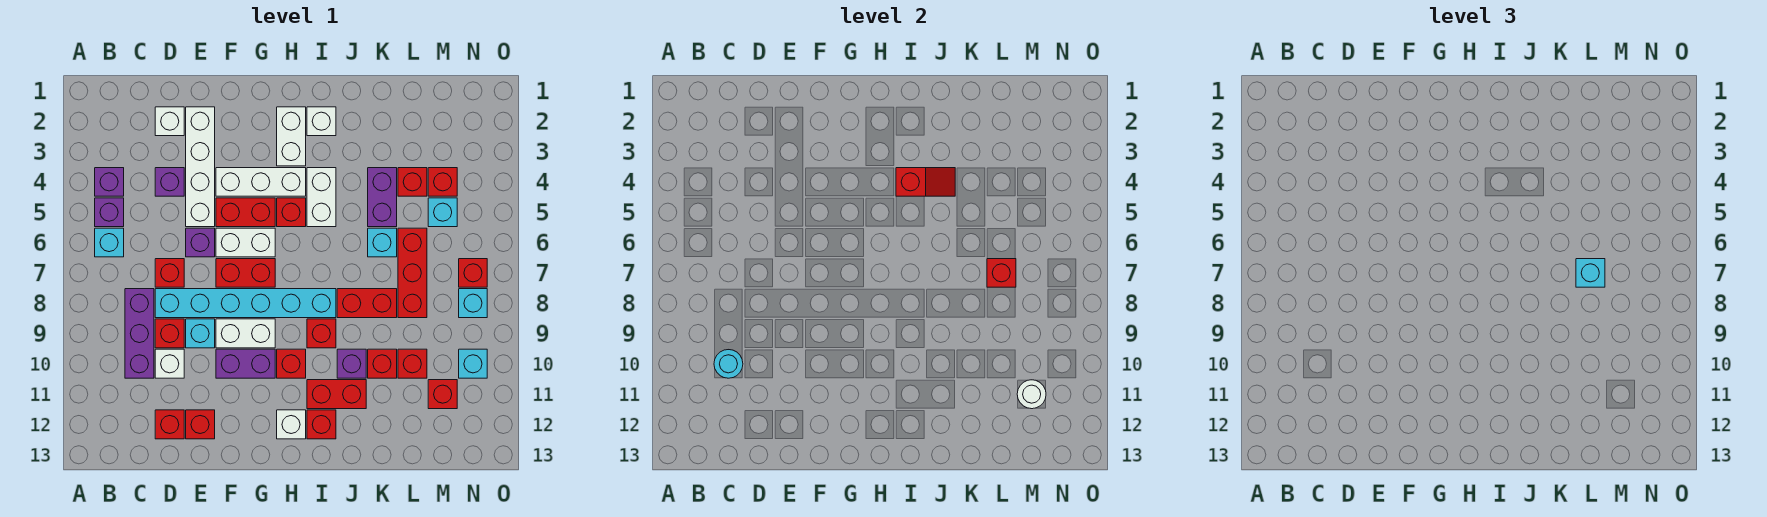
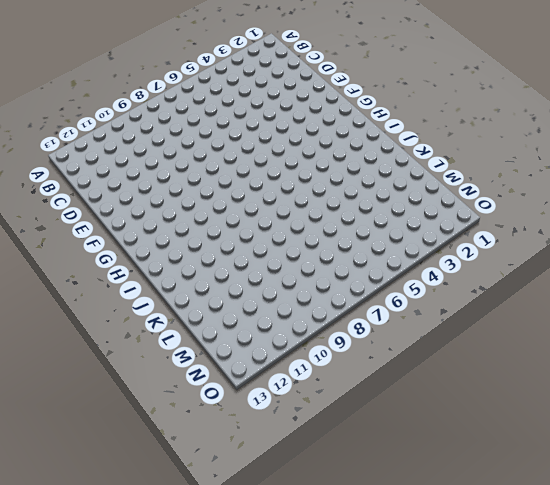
none -> purple 1x1 brick [95,168,124,196]
none -> purple 1x1 brick [95,198,124,227]
none -> cyan 1x1 brick [95,228,124,257]
none -> purple 1x3 brick [125,289,154,378]

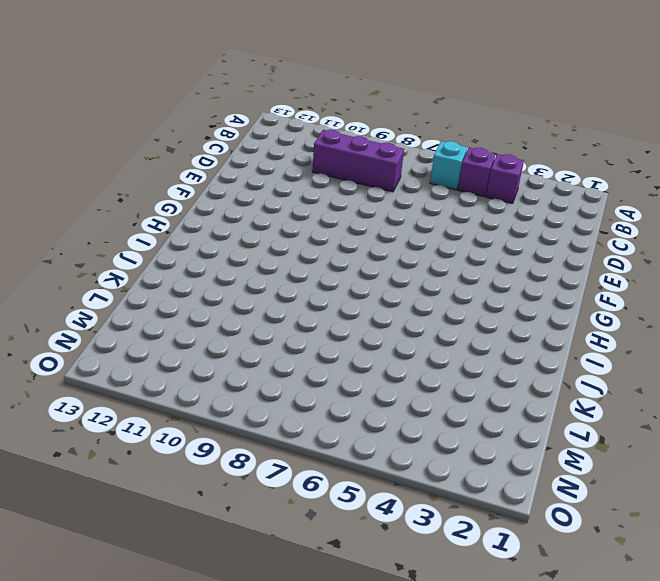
none -> white 1x1 brick [155,107,184,136]
none -> purple 1x1 brick [155,168,184,196]
none -> red 1x1 brick [155,259,184,287]
none -> cyan 1x6 brick [155,289,336,318]

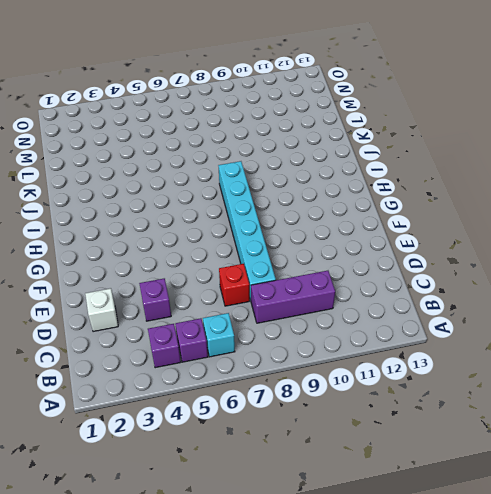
none -> red 1x1 brick [155,319,184,348]
none -> white 1x1 brick [155,349,184,378]
none -> red 1x1 brick [155,410,184,439]
none -> white 1x4 brick [186,107,215,227]

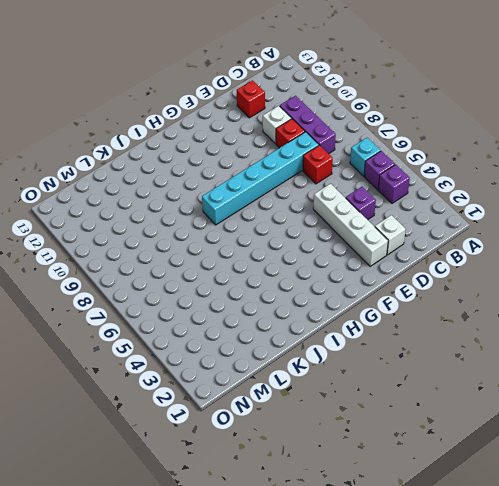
none -> purple 1x1 brick [186,228,215,257]
none -> cyan 1x1 brick [186,319,215,348]
none -> red 1x1 brick [186,410,215,439]
none -> white 1x3 brick [216,168,306,196]

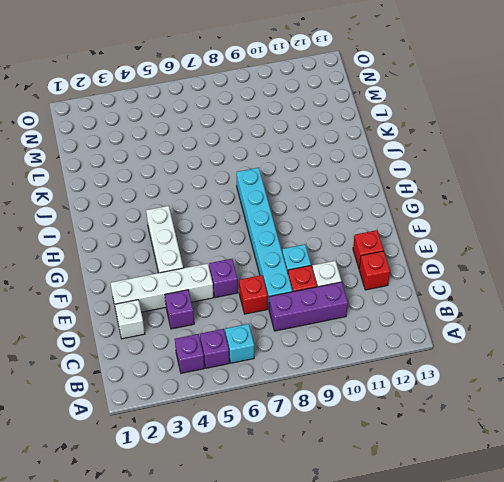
none -> red 1x2 brick [216,198,275,227]
none -> white 1x2 brick [216,228,275,257]
none -> red 1x2 brick [216,259,275,287]
none -> white 1x2 brick [216,319,275,348]

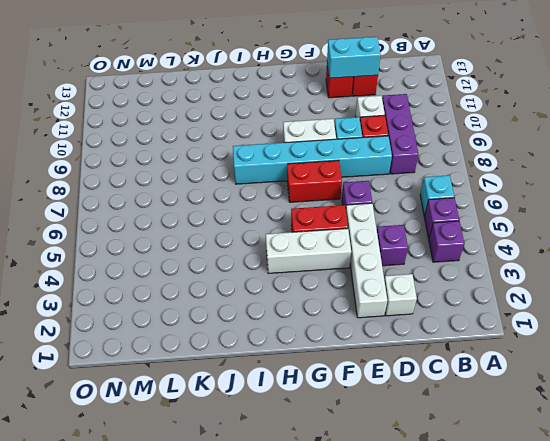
cyan 1x2 brick [327,37,381,78] -> none
none -> red 1x1 brick [155,259,184,287]
none -> white 1x2 brick [216,228,275,257]
none -> purple 1x2 brick [216,349,275,378]
none -> white 1x2 brick [277,107,306,166]

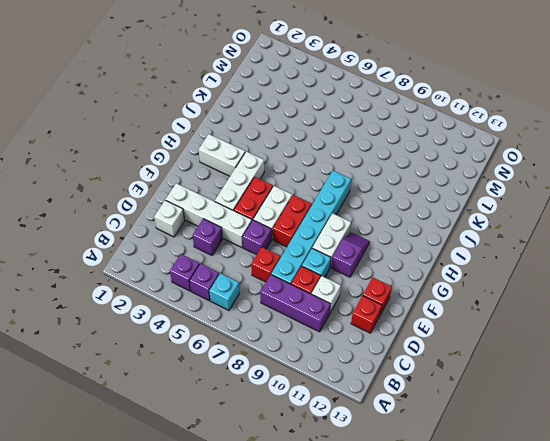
purple 1x2 slope [331,233,370,277] -> purple 1x2 brick [216,349,275,378]
none -> red 1x1 brick [277,198,306,227]
none -> red 1x1 brick [277,349,306,378]
none -> white 1x1 brick [277,410,306,439]
none -> white 1x1 brick [307,107,336,136]

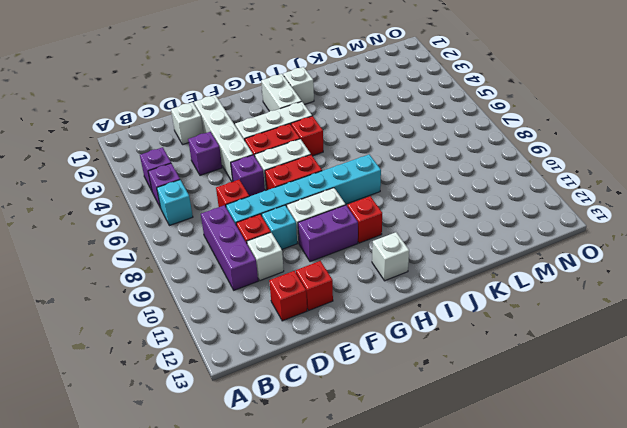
none -> white 1x2 brick [307,168,336,227]
none -> red 1x1 brick [307,319,336,348]
none -> red 1x2 brick [307,380,366,409]
none -> red 1x1 brick [307,410,336,439]

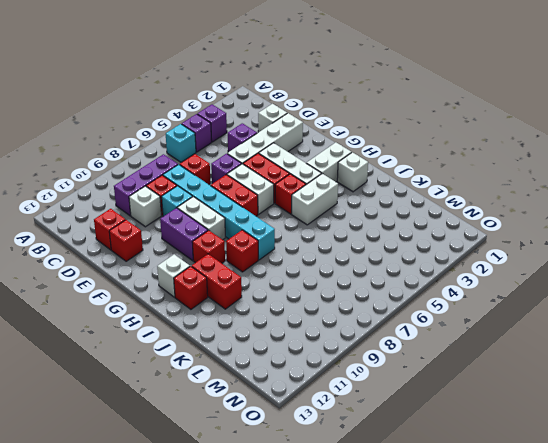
none -> red 1x2 brick [337,289,397,318]
none -> purple 1x1 brick [337,349,366,378]
none -> purple 1x2 brick [368,168,397,227]
none -> cyan 1x1 brick [368,228,397,257]

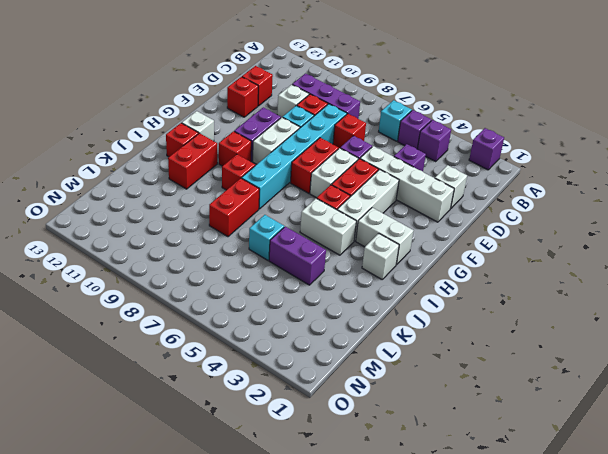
purple 1x1 brick [469,128,504,170] -> purple 1x1 brick moved to [337,349,366,378]
none -> red 1x1 brick [368,349,397,378]
none -> red 1x1 brick [398,168,427,196]
none -> red 1x3 brick [398,228,427,318]
none -> red 1x1 brick [398,349,427,378]

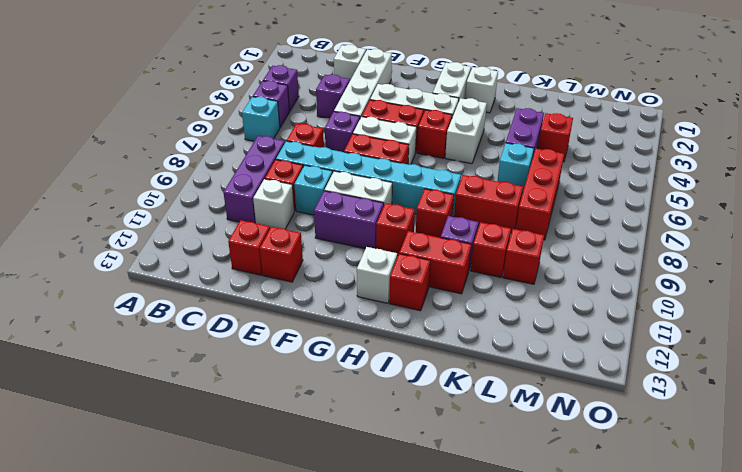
none -> red 1x1 brick [428,168,457,196]
none -> cyan 1x1 brick [428,198,457,227]
none -> red 1x1 brick [428,380,457,409]
none -> red 1x1 brick [459,259,487,287]

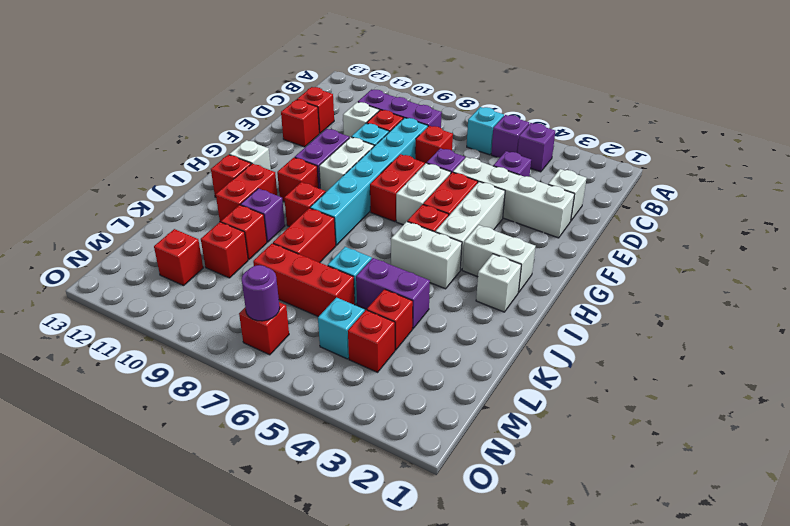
purple 1x1 round brick [242,265,280,321] -> none
none -> cyan 1x1 brick [459,289,487,318]
none -> cyan 1x1 brick [459,349,487,378]
none -> cyan 1x1 round brick [714,350,743,378]
none -> red 1x2 slope [896,168,955,196]

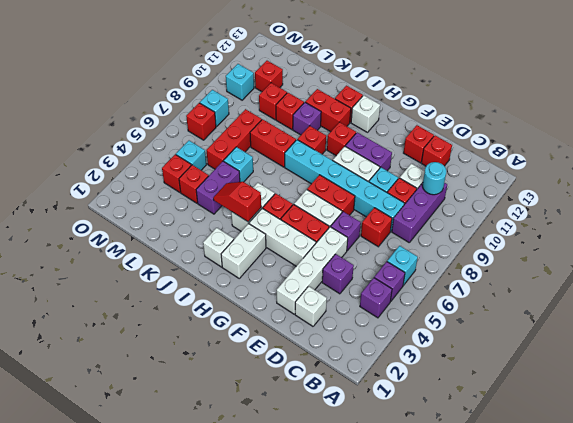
none -> red 1x1 brick [987,259,1016,287]
none -> white 1x1 round brick [1017,380,1046,409]
none -> cyan 1x1 brick [1576,259,1605,287]

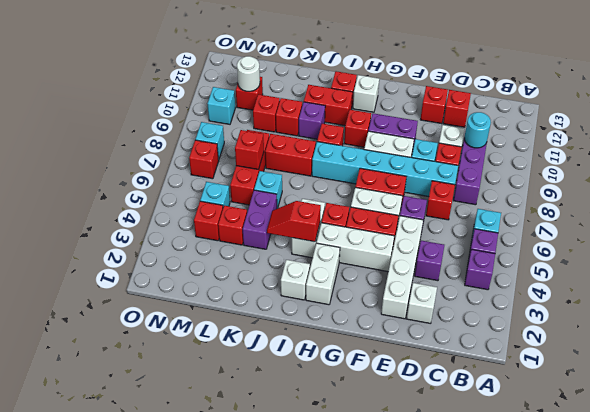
none -> cyan 1x1 brick [1576,259,1605,287]

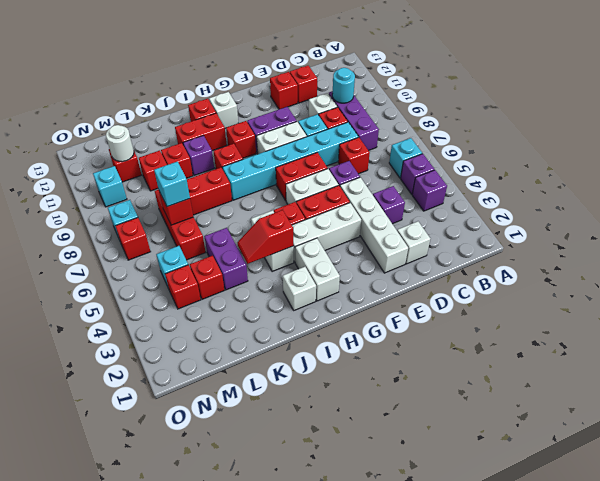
none -> cyan 1x1 brick [368,228,397,257]

